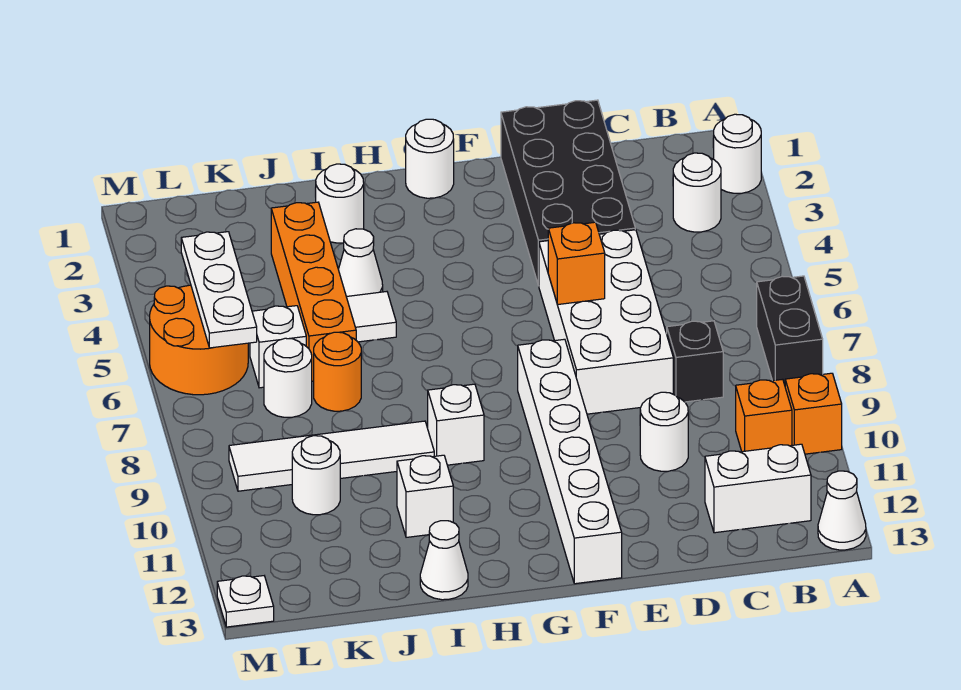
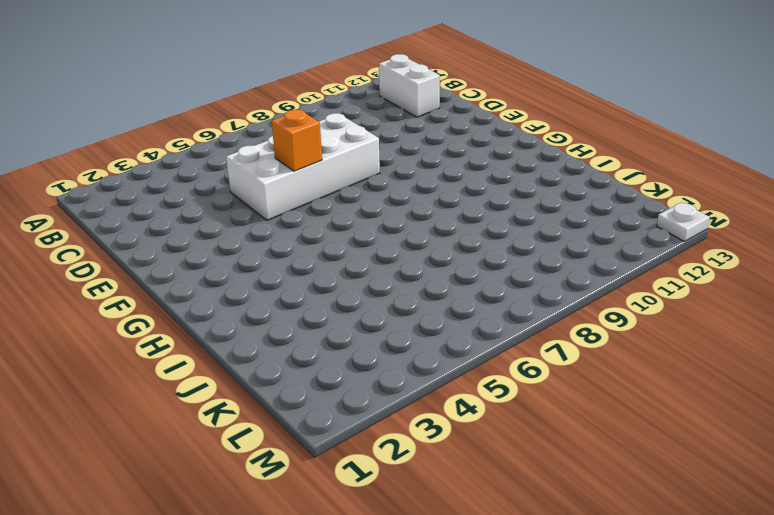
none -> white 1x1 round brick [714,114,761,193]
none -> black 1x2 brick [757,276,823,385]
none -> orange 1x1 brick [785,373,842,454]

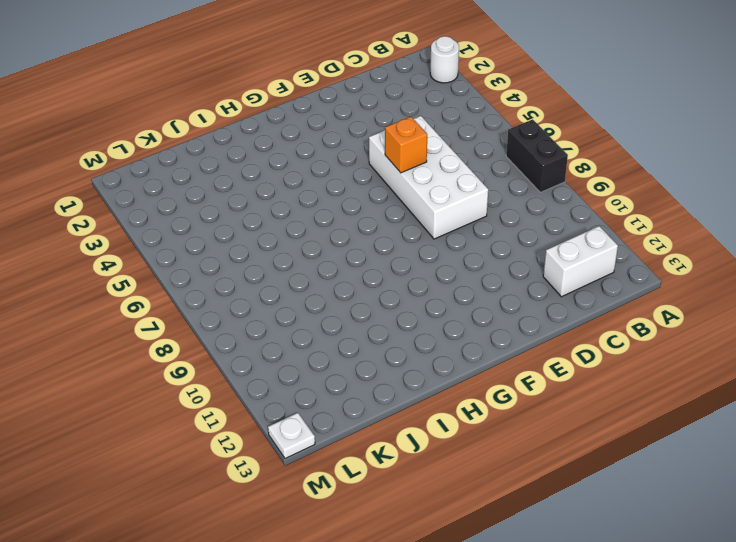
none -> orange 1x1 brick [785,373,842,454]
none -> white 1x1 cone [818,471,866,550]
none -> white 1x1 round brick [673,153,721,232]

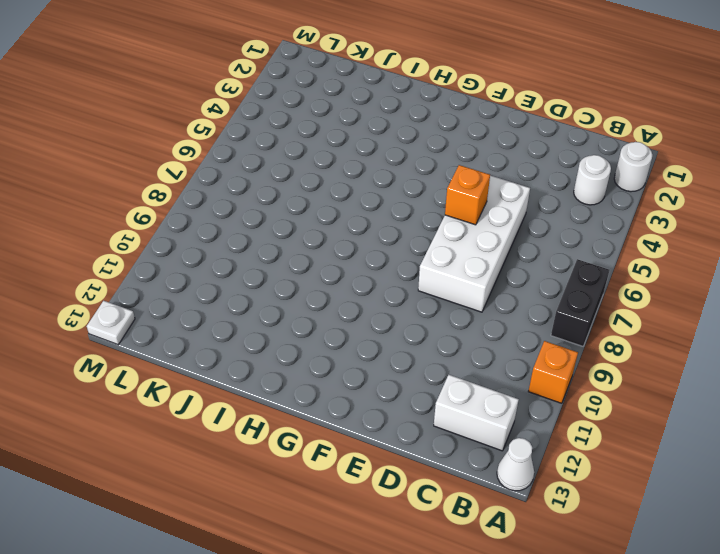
none -> orange 1x1 brick [736,379,792,452]
none -> black 1x1 brick [667,321,723,402]
none -> black 2x4 brick [501,100,635,286]

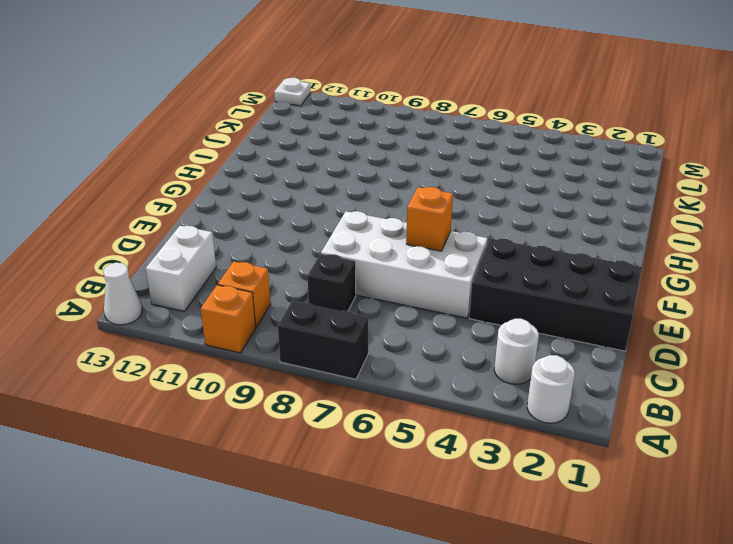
none -> white 1x1 round brick [640,392,688,471]
none -> white 1x6 brick [518,339,622,584]
none -> white 1x1 round brick [406,119,454,198]

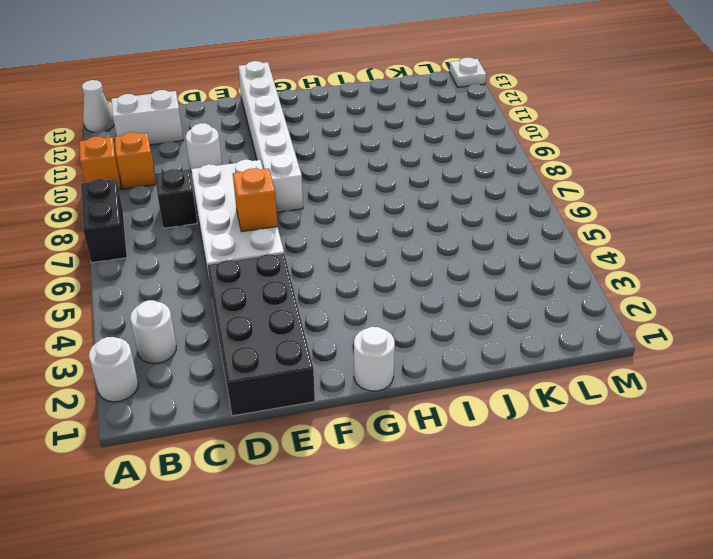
none -> white 1x1 brick [428,384,484,465]
none -> white 1x1 round brick [315,164,364,243]
none -> white 1x1 cone [338,229,383,297]

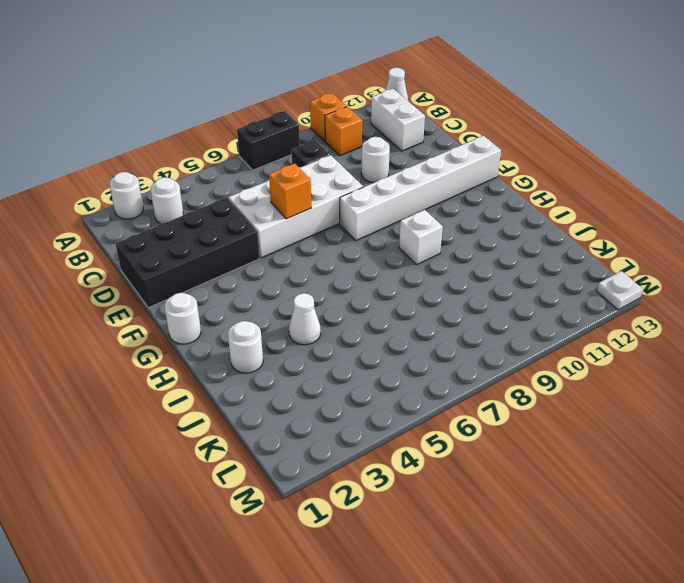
none -> white 1x1 tile [347,292,396,342]
none -> white 1x4 tile [229,421,434,491]
none -> white 1x1 brick [397,455,453,537]

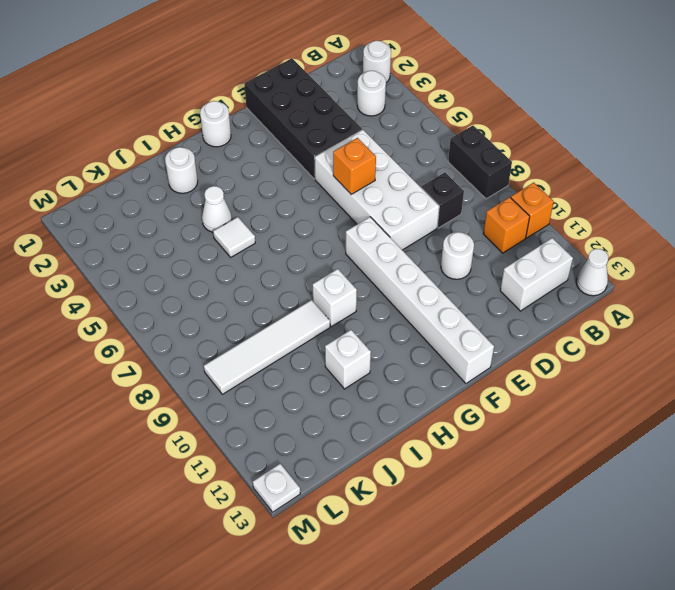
none -> white 1x1 cone [420,521,468,600]
none -> orange 1x4 brick [271,202,356,381]
none -> orange 1x1 round brick [314,332,361,411]

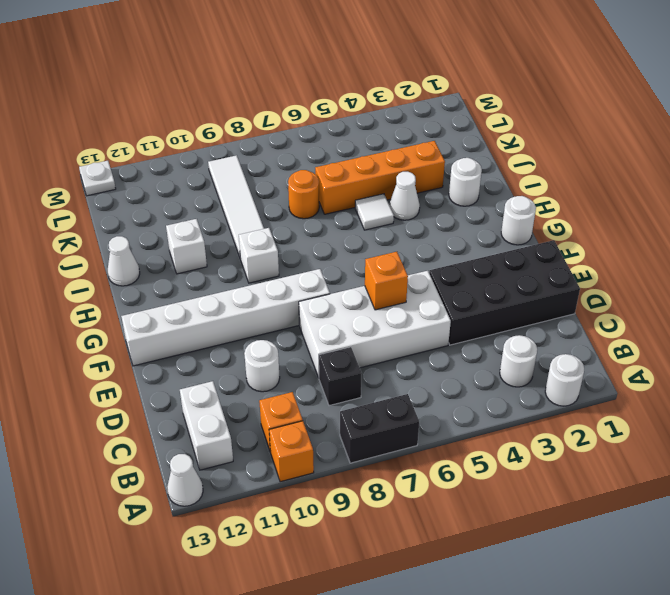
none -> white 1x1 brick [250,306,306,388]
none -> white 1x1 round brick [264,338,312,417]
none -> white 1x1 round brick [292,436,340,515]

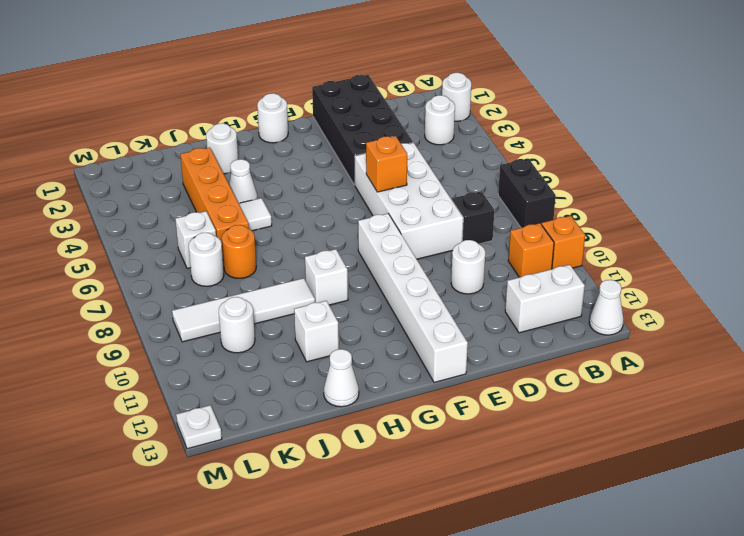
none -> orange 2x2 round brick [150,285,248,395]
none -> white 1x3 plate [181,232,257,348]

